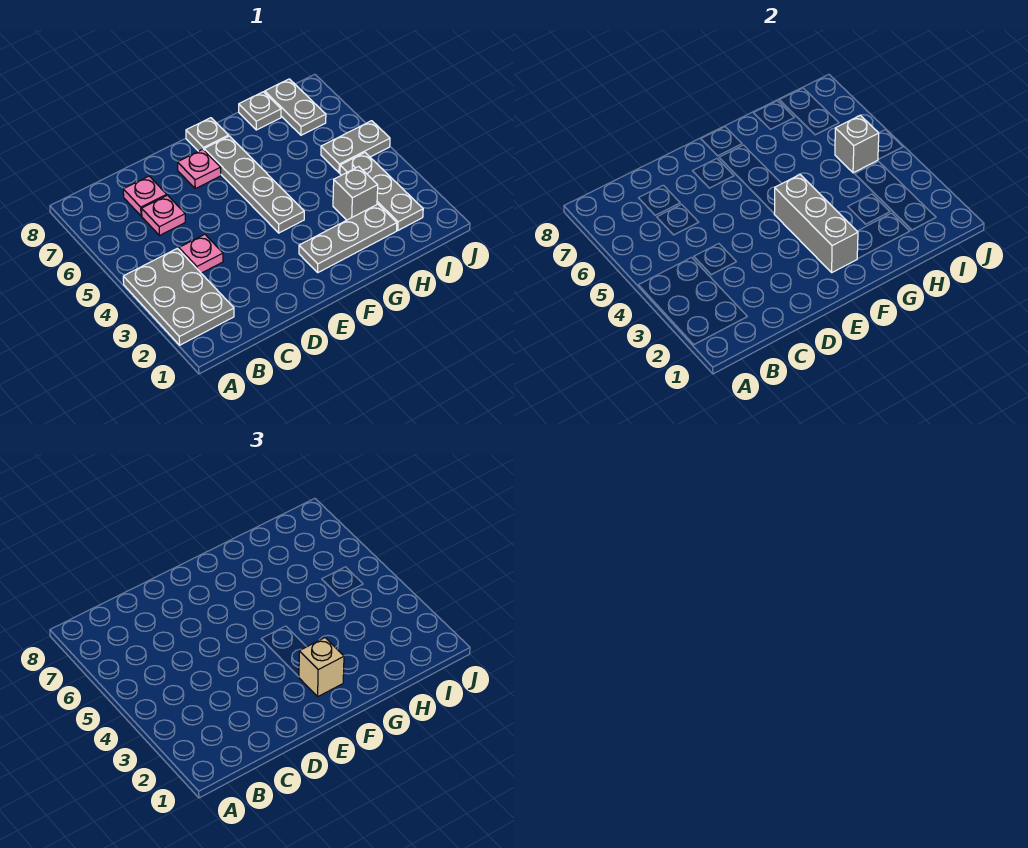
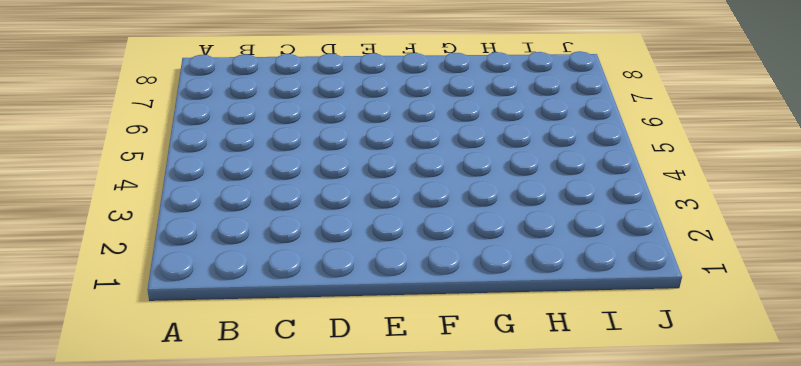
none -> grey 2x3 plate [123,248,234,345]
none -> pink 1x1 plate [179,234,223,273]
none -> pink 1x1 plate [142,195,185,236]

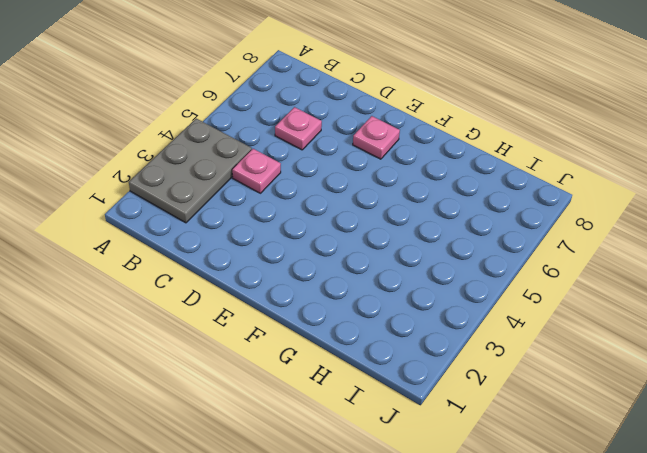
none -> pink 1x1 plate [123,176,167,216]
none -> grey 1x3 plate [299,204,397,272]
none -> grey 1x4 plate [204,136,304,233]

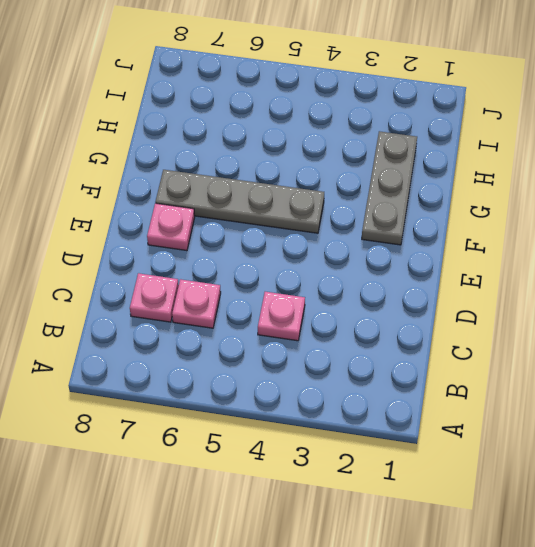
none -> grey 2x3 plate [123,248,234,345]
none -> grey 1x1 plate [186,118,229,151]
none -> grey 1x1 brick [333,167,378,220]

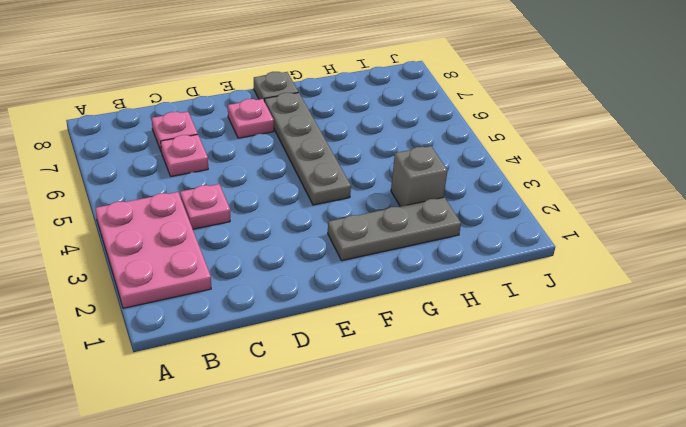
pink 2x3 plate [95,192,211,308] -> grey 2x3 plate [123,248,234,345]
none -> grey 1x1 plate [239,92,281,130]
none -> grey 1x3 plate [340,153,423,230]
none -> grey 1x2 plate [321,121,390,173]

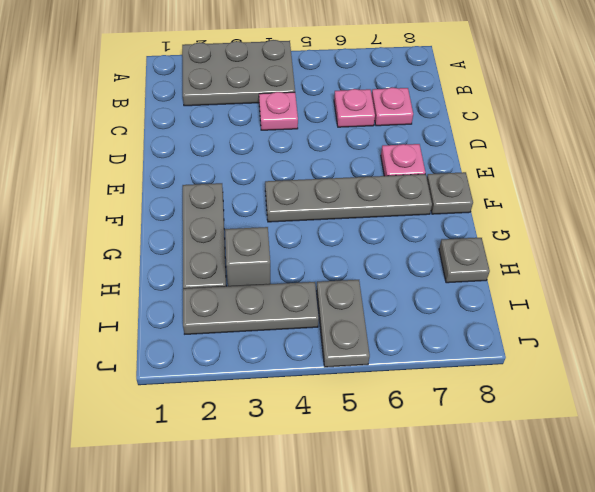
none -> grey 1x2 plate [265,79,326,135]
none -> grey 1x3 brick [774,175,858,272]
none -> grey 1x1 brick [835,115,879,173]

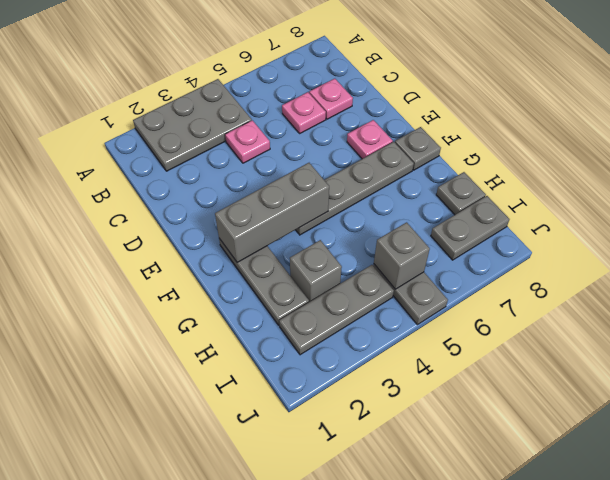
none -> tan 1x1 brick [299,638,344,696]

